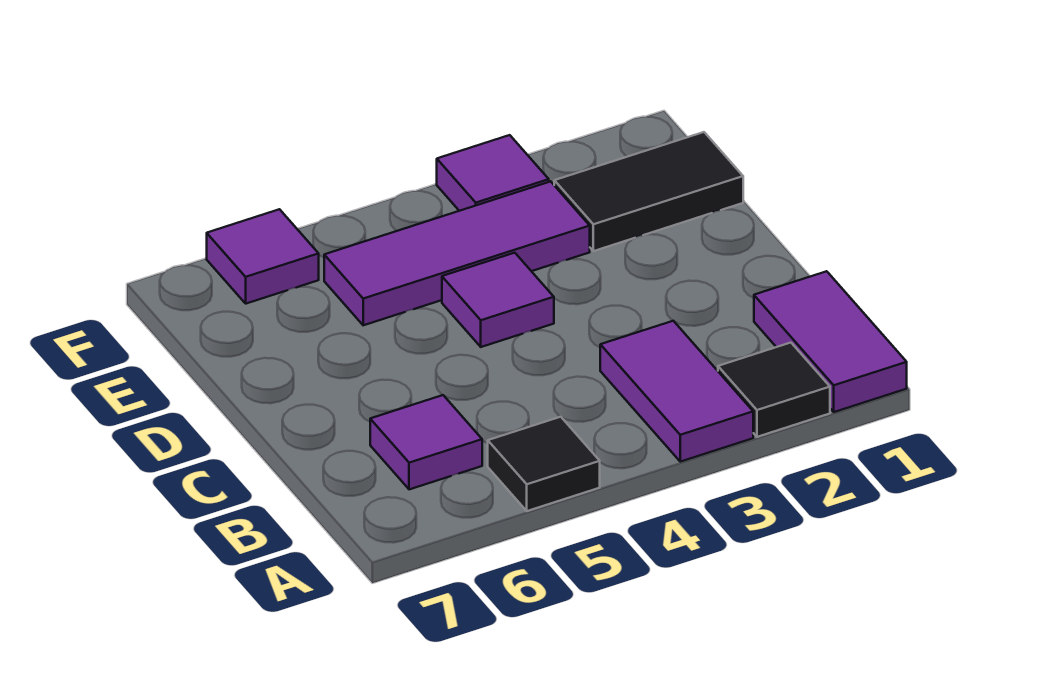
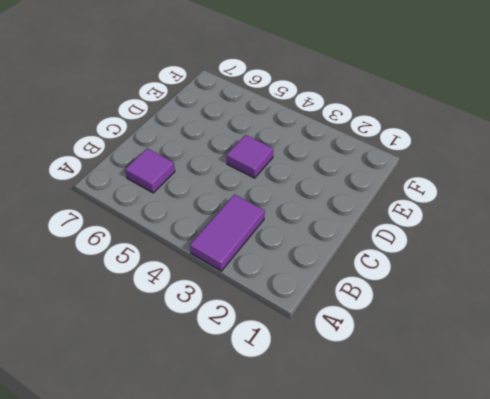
none -> purple 1x2 tile [754,271,907,412]
none -> black 1x1 tile [718,343,830,437]

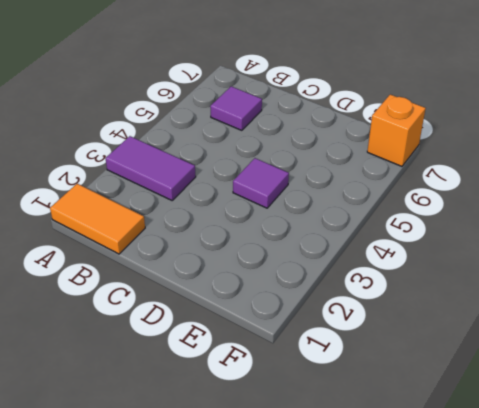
orange 1x2 tile [50,184,145,254] -> purple 1x2 tile [754,271,907,412]
orange 1x1 brick [367,94,426,166] -> none
none -> black 1x1 tile [718,343,830,437]
none -> black 1x1 tile [488,417,600,511]

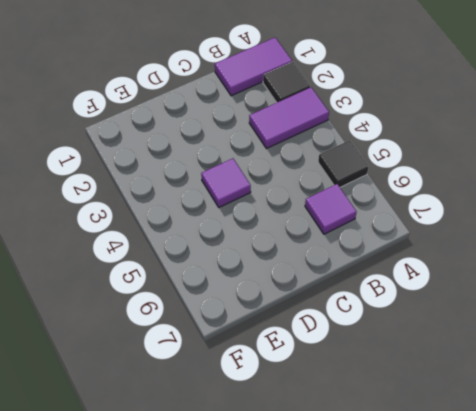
none -> black 1x2 tile [554,132,743,251]
none -> purple 1x3 tile [324,181,590,325]

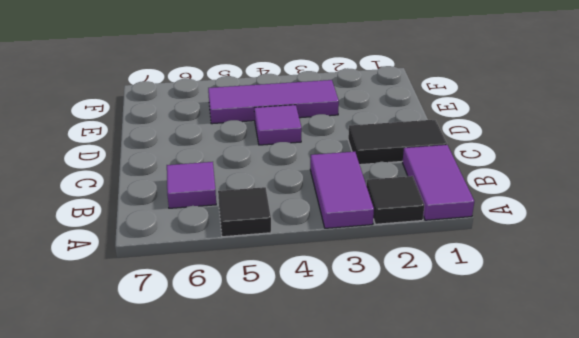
black 1x2 tile [348,120,447,165] -> black 1x2 tile moved to [554,132,743,251]
none -> purple 1x1 tile [437,135,549,211]
none -> purple 1x1 tile [207,209,319,304]

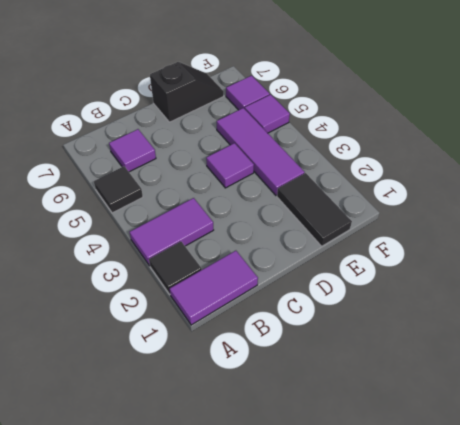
black 1x2 slope [150,62,224,122] -> none
purple 1x1 tile [245,95,290,133] -> purple 1x1 tile moved to [437,135,549,211]

